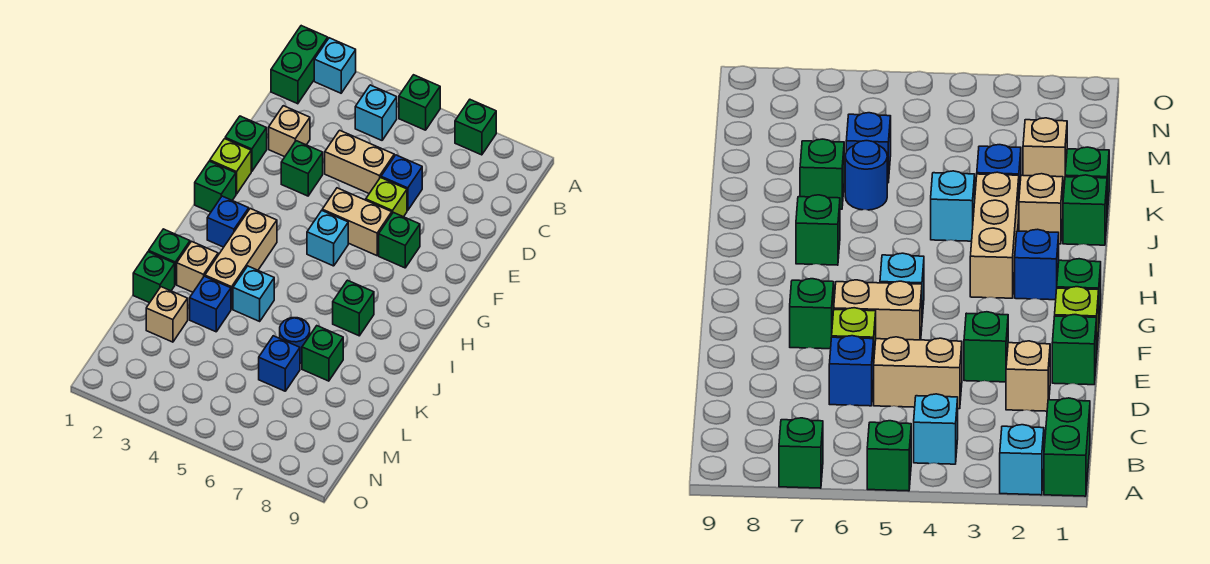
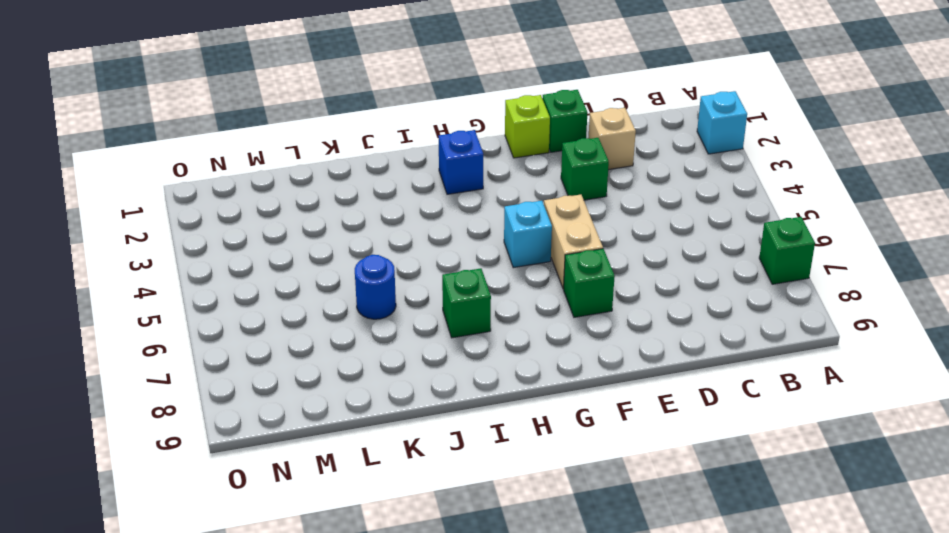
none -> green 1x2 brick [271,26,328,104]
none -> green 1x1 brick [399,75,440,130]
none -> cyan 1x1 brick [355,85,397,140]

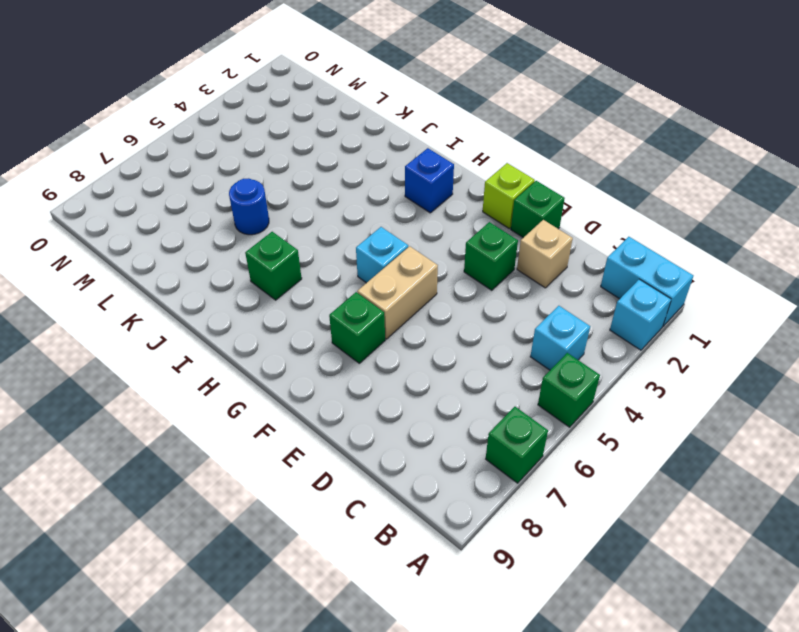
cyan 1x2 brick [601,237,693,326] -> green 1x2 brick [271,26,328,104]
none -> tan 1x2 brick [325,130,394,193]
none -> blue 1x1 brick [381,155,422,210]
none -> lime 1x1 brick [366,178,407,217]

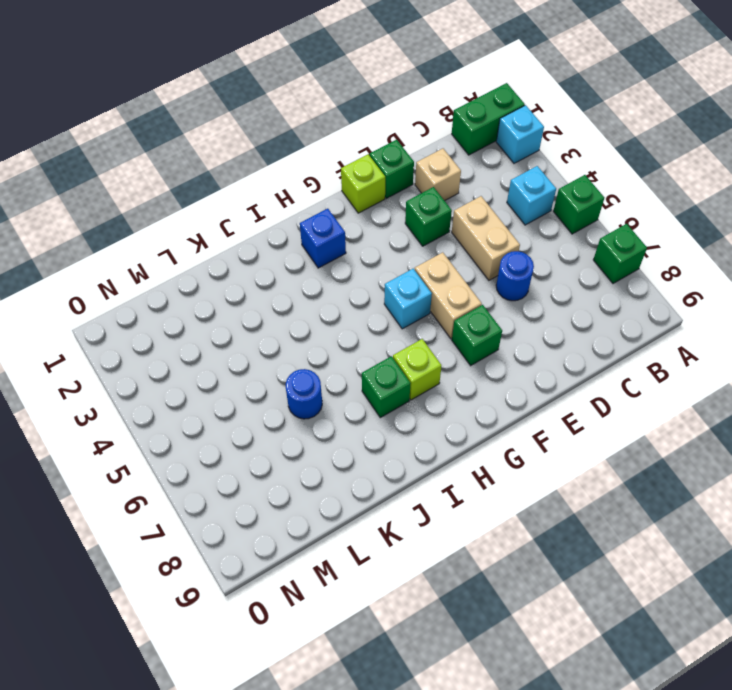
blue 1x1 round brick [496,251,534,301] -> blue 1x1 brick [381,155,422,210]
lime 1x1 brick [393,339,442,400] -> lime 1x1 brick moved to [366,178,407,217]
none -> green 1x1 brick [195,161,236,212]
none -> tan 1x3 brick [205,209,277,309]
none -> green 1x1 brick [149,229,190,284]

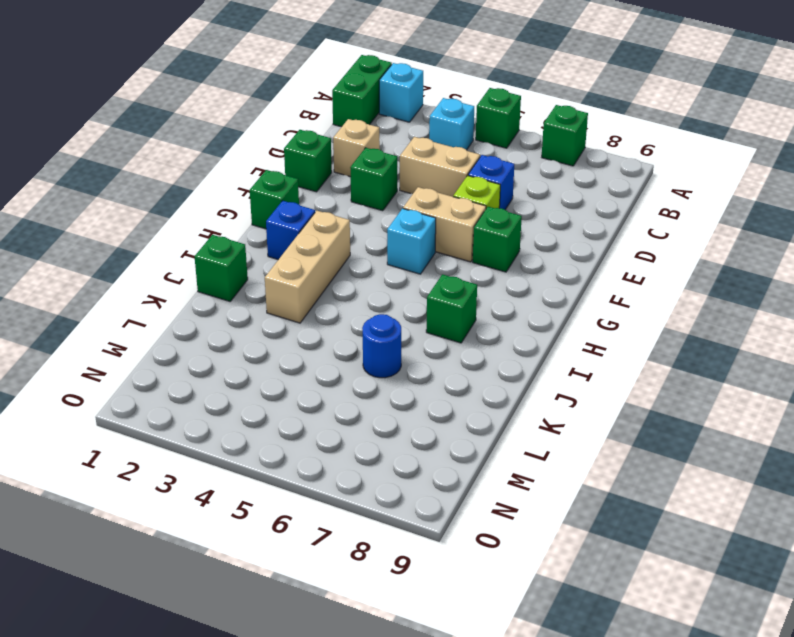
none -> lime 1x1 brick [210,139,251,194]
none -> tan 1x1 brick [177,241,218,292]
none -> cyan 1x1 brick [233,266,274,321]

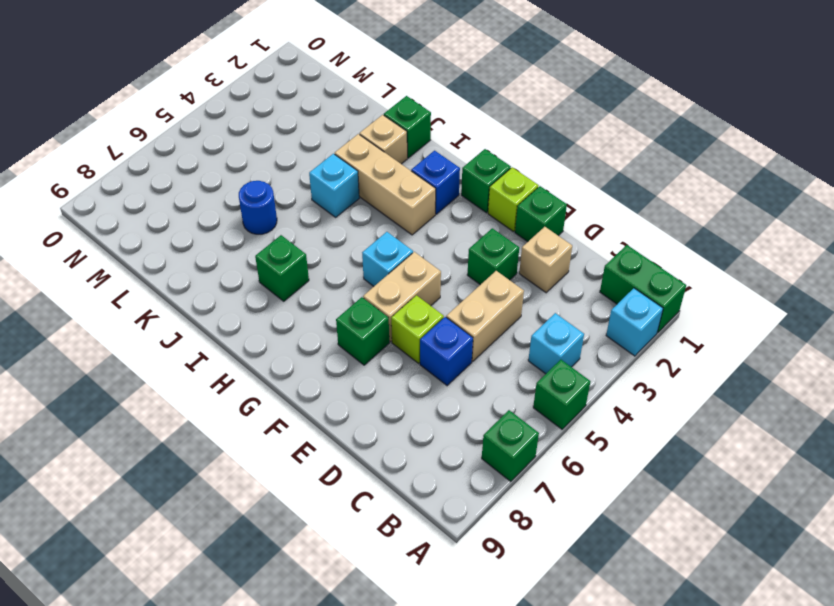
none -> green 1x1 brick [133,252,175,303]
none -> blue 1x1 brick [190,276,231,332]
none -> green 1x1 brick [302,326,343,381]

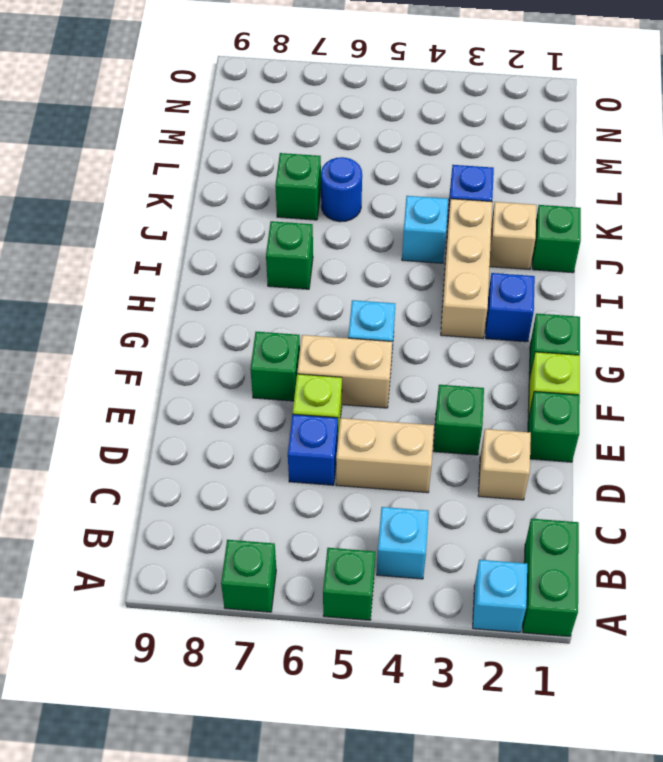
none -> green 1x1 brick [133,252,175,303]
none -> tan 1x1 brick [146,287,188,342]
none -> blue 1x1 brick [259,336,300,391]

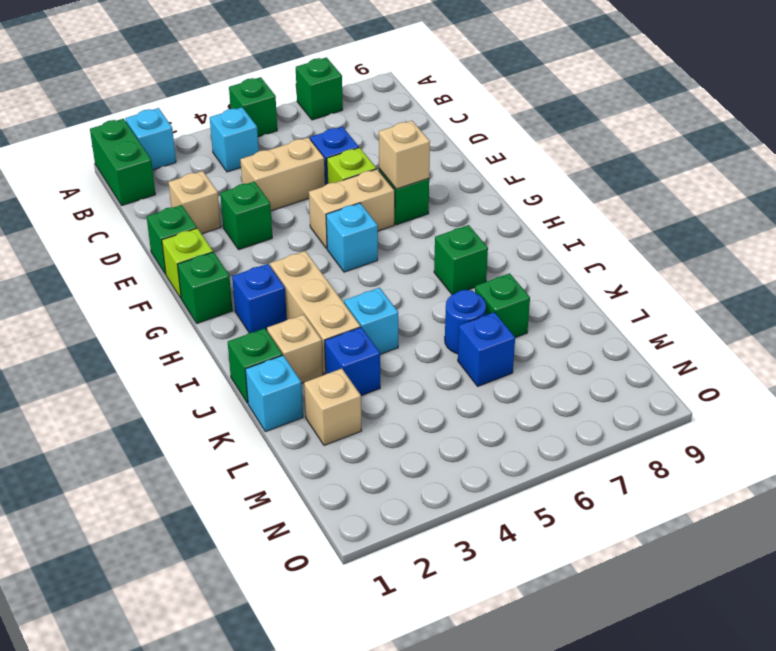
tan 1x1 brick [379,121,430,189] -> none
cyan 1x1 brick [245,355,303,432] -> green 1x1 brick [133,252,175,303]

